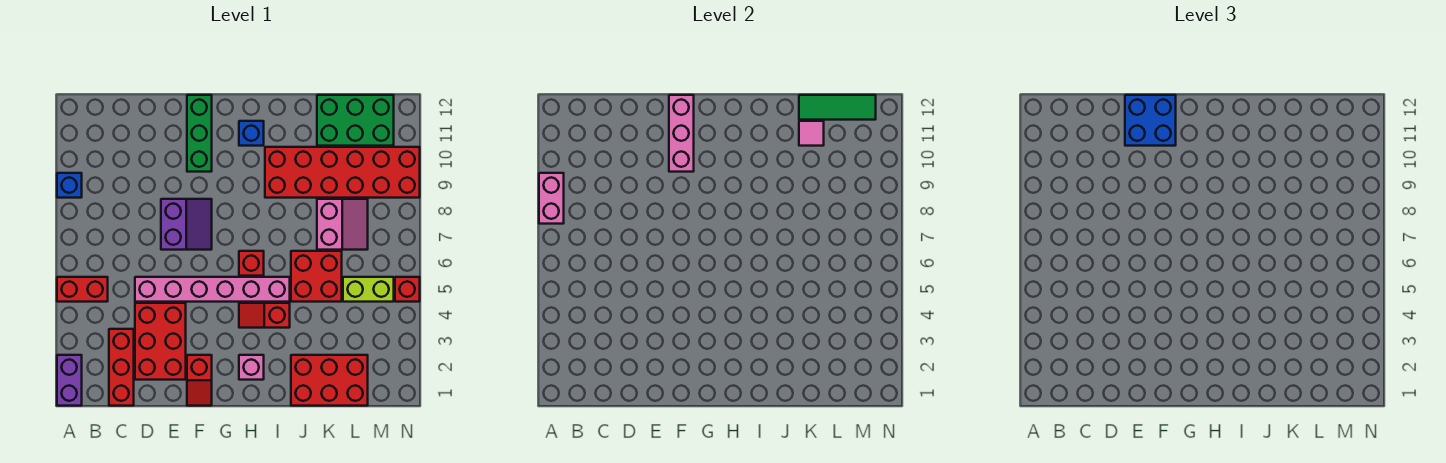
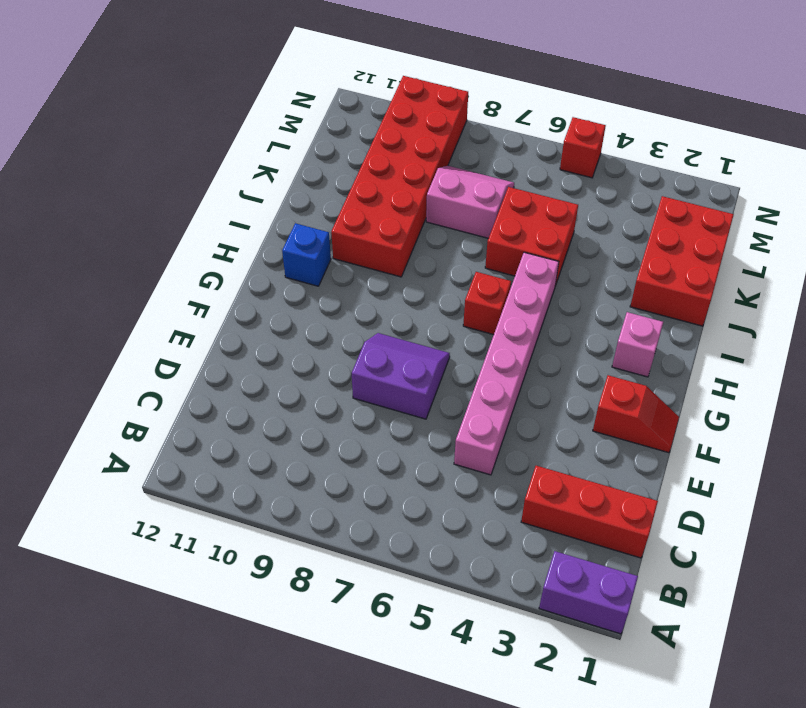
none -> red 1x2 brick [57,277,108,302]
none -> blue 1x1 brick [57,173,82,198]
none -> red 2x3 brick [135,303,186,380]

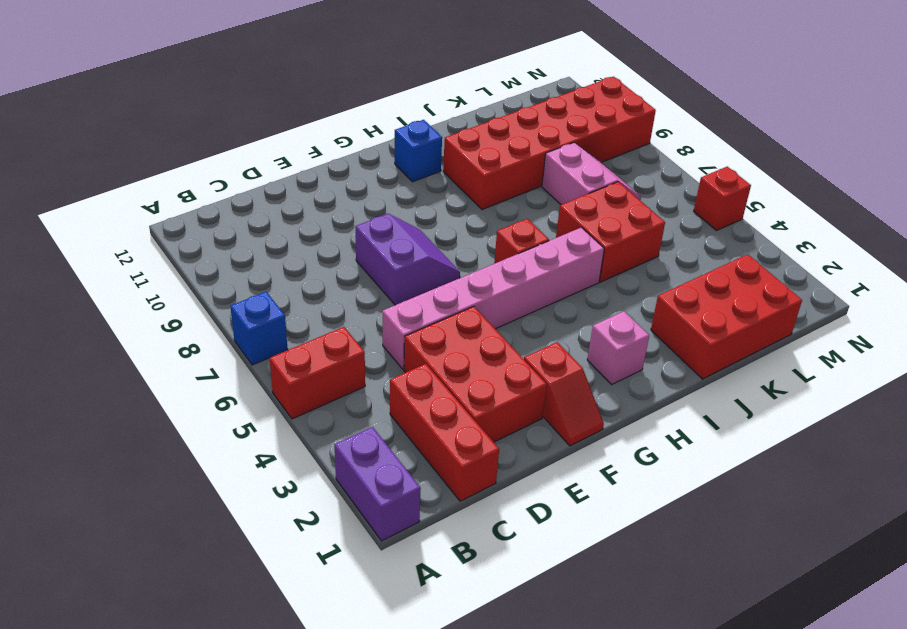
blue 1x1 brick [230,292,288,365] -> blue 1x1 brick moved to [57,173,82,198]
none -> green 1x3 brick [187,95,212,172]
none -> red 1x2 slope [239,303,290,328]
none -> green 2x3 brick [317,95,394,146]

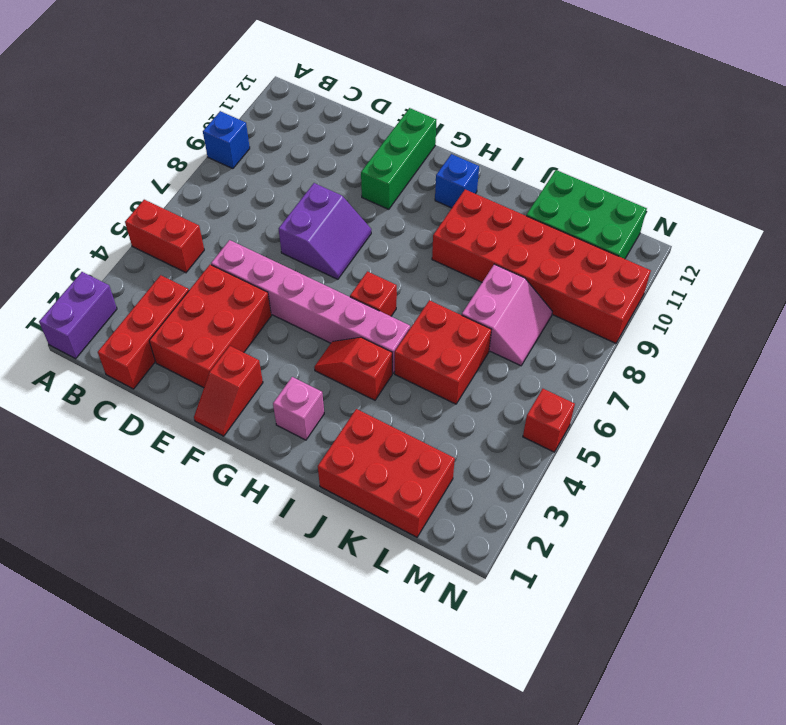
none -> lime 1x2 brick [343,277,394,302]
none -> pink 1x2 brick [539,173,564,224]
none -> pink 1x3 brick [669,95,694,172]

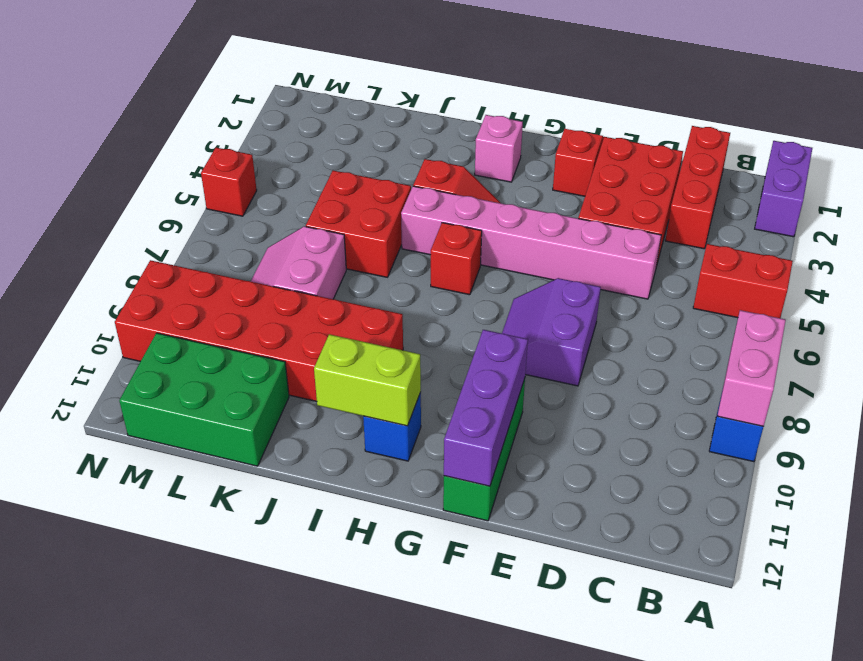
purple 1x3 brick [444,330,528,486] -> pink 1x3 brick [669,95,694,172]
lime 1x2 brick [314,334,421,426] -> lime 1x2 brick moved to [343,277,394,302]
none -> red 2x3 brick [291,355,368,406]
none -> pink 1x1 tile [799,121,824,146]
none -> green 1x3 tile [799,95,876,120]

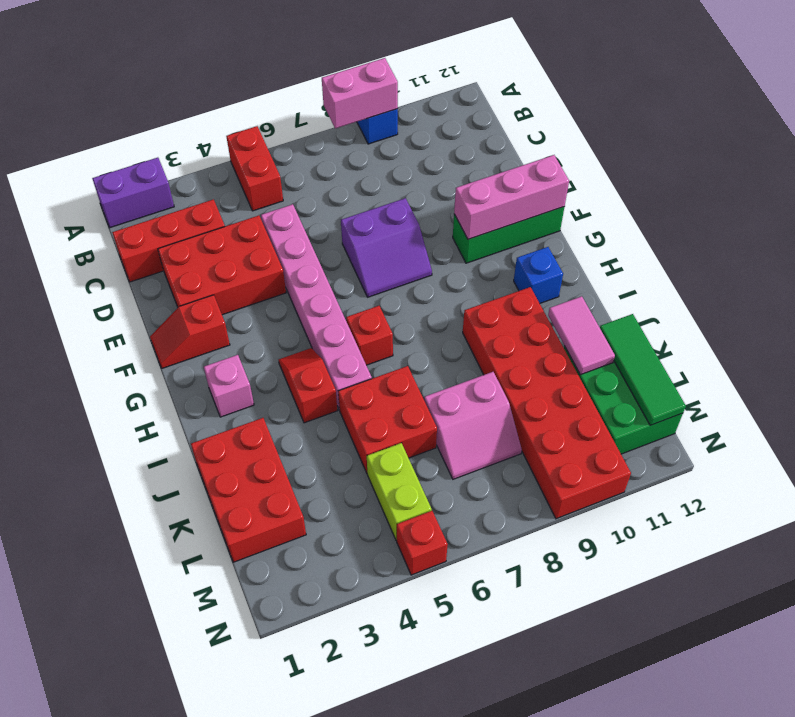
pink 1x2 tile [548,296,615,375] -> pink 1x1 tile [799,121,824,146]
none -> blue 2x2 brick [1125,95,1176,146]

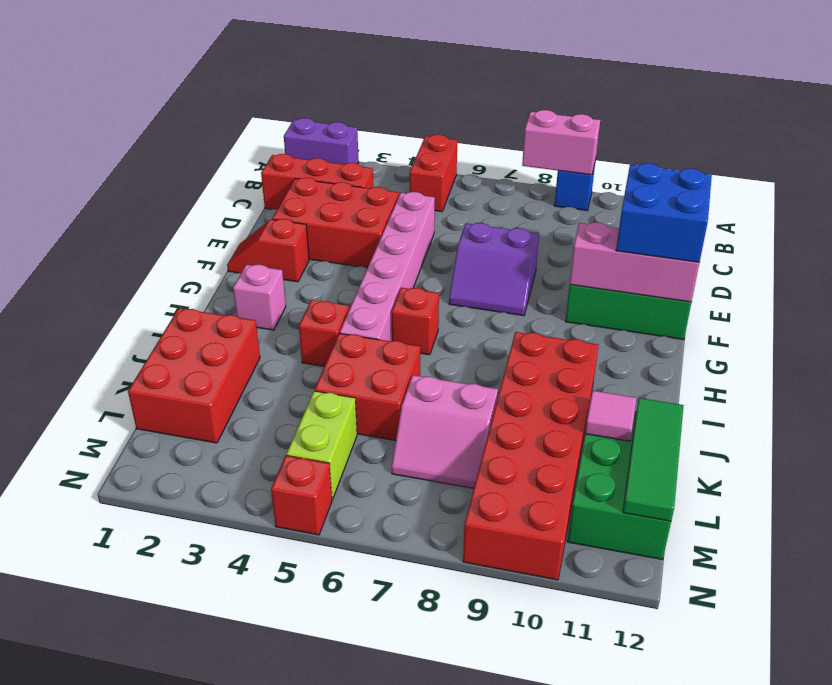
none -> blue 1x1 brick [239,121,264,146]

